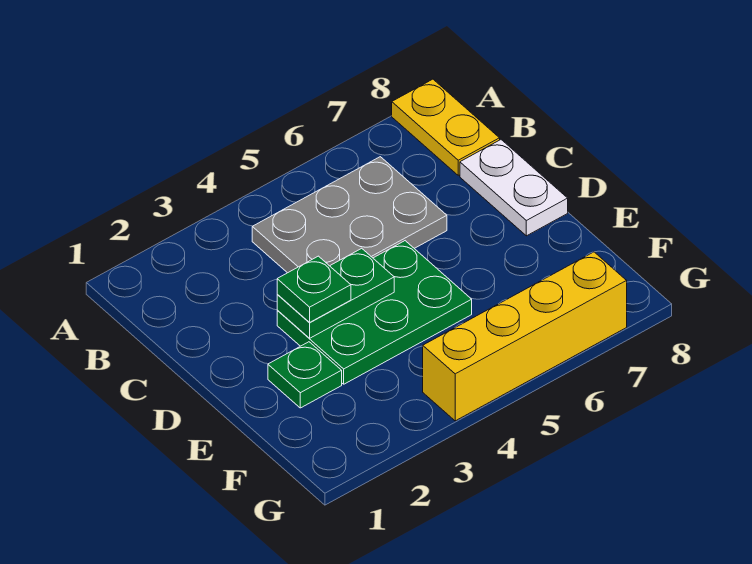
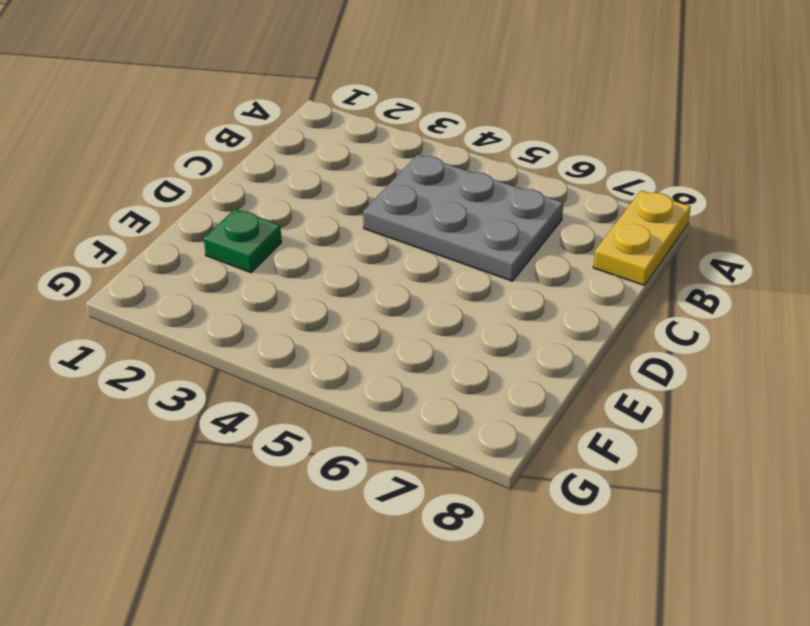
none -> white 1x2 plate [460,140,568,236]
none -> green 2x3 plate [277,241,472,384]

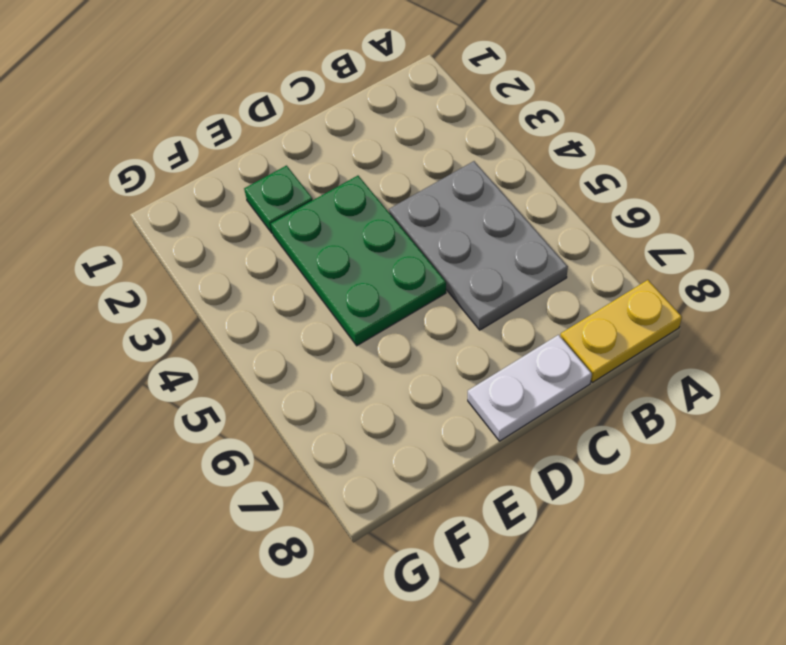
none -> yellow 1x4 brick [423,252,627,421]
none -> green 1x2 plate [277,248,394,338]

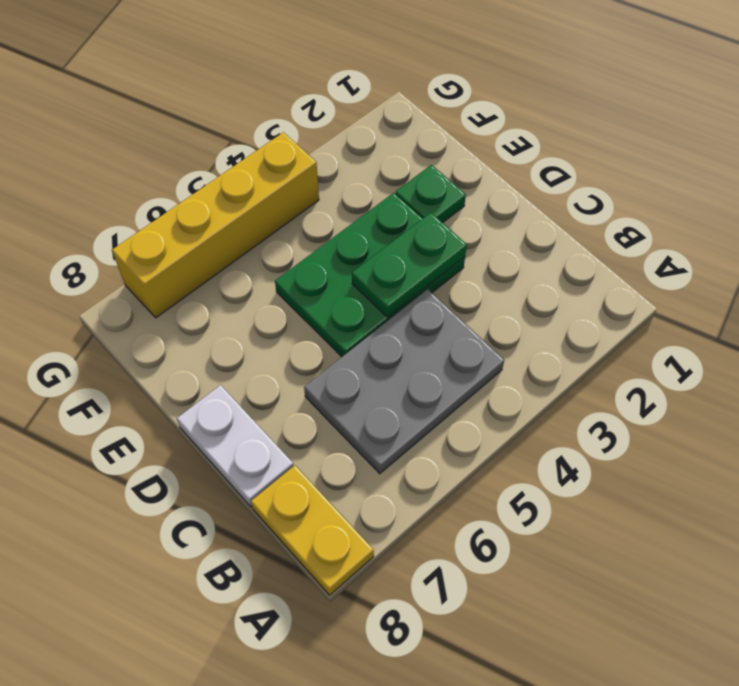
none -> green 1x1 plate [277,256,351,323]

